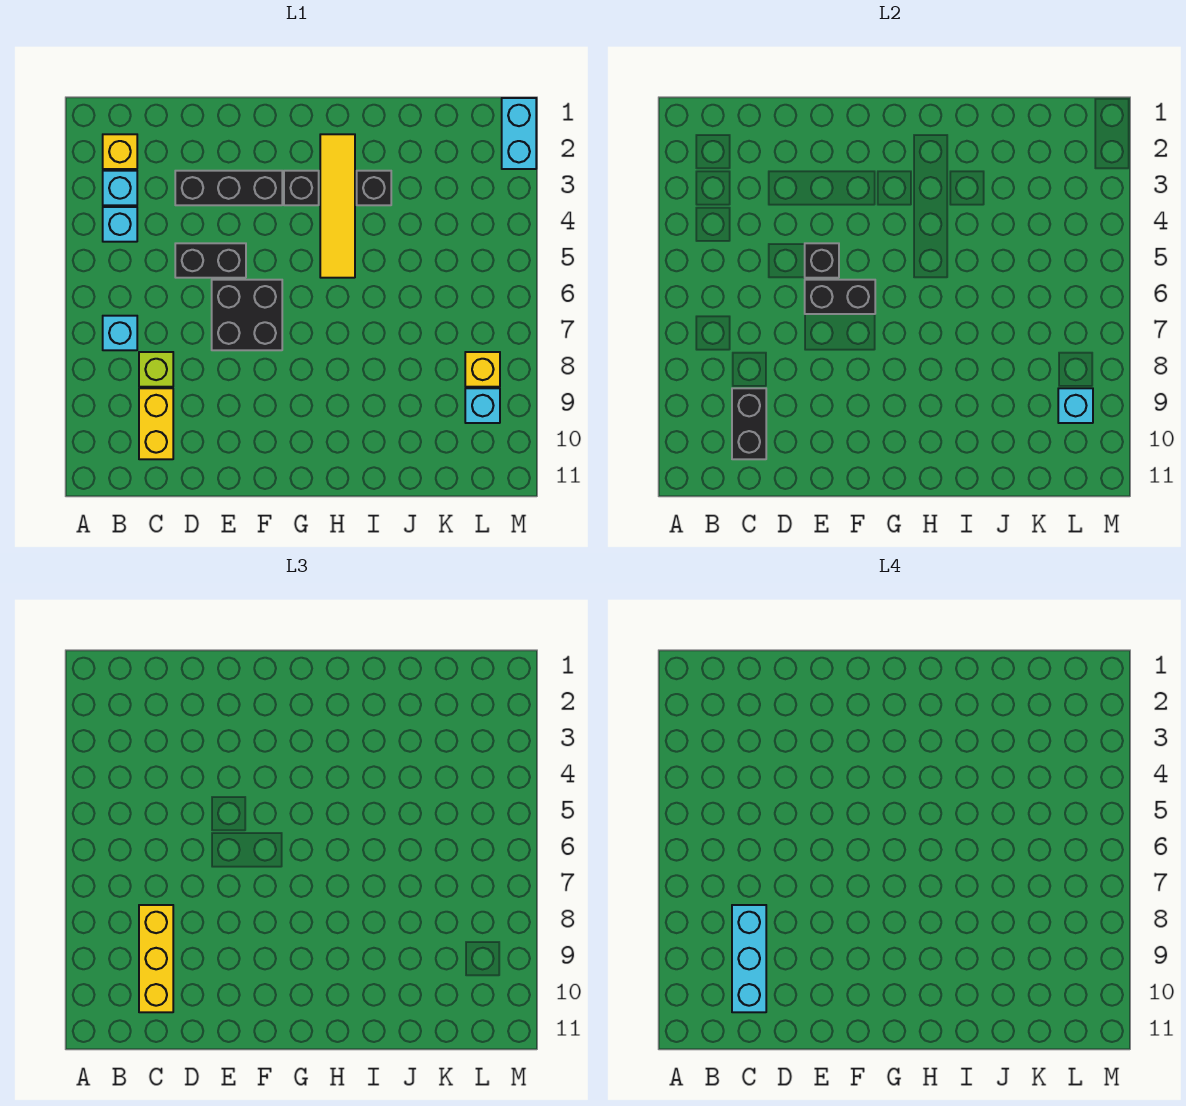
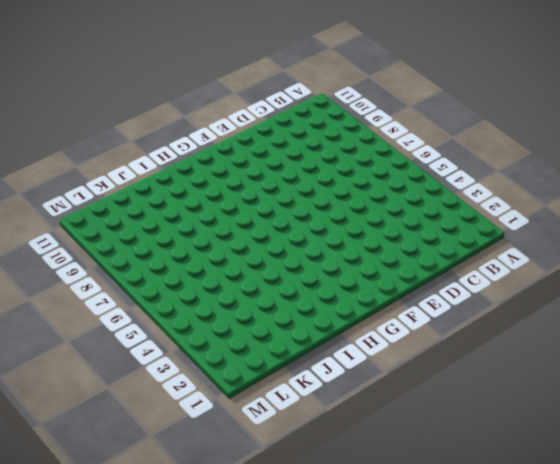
none -> yellow 1x1 brick [103,134,137,169]
none -> cyan 1x1 brick [103,171,137,205]
none -> cyan 1x1 brick [103,207,137,242]

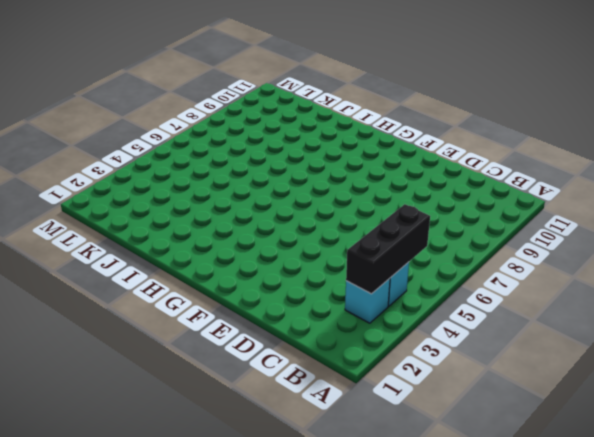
black 1x3 brick [346,204,430,294] -> black 1x3 brick turned to [175,171,282,205]
none -> yellow 1x1 brick [103,134,137,169]
none -> cyan 1x1 brick [103,316,137,350]
none -> lime 1x1 brick [139,352,173,387]

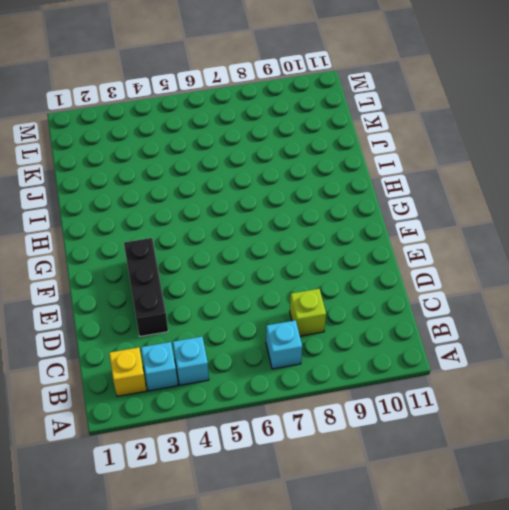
none -> yellow 1x2 brick [139,388,173,459]
none -> black 1x2 brick [175,243,246,278]
none -> black 2x2 brick [212,280,282,350]

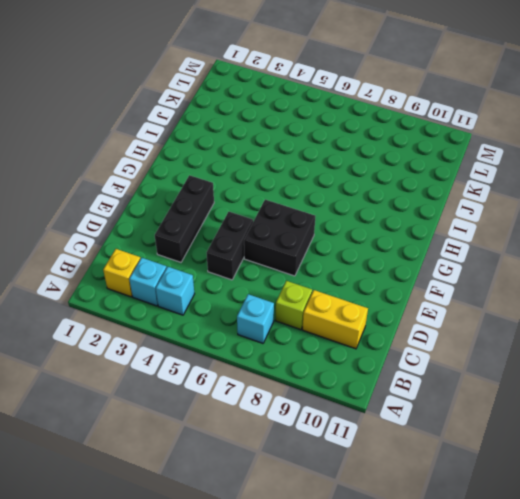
none -> black 1x1 brick [284,171,319,205]
none -> yellow 1x4 tile [320,134,355,278]
none -> black 1x1 brick [357,171,391,205]

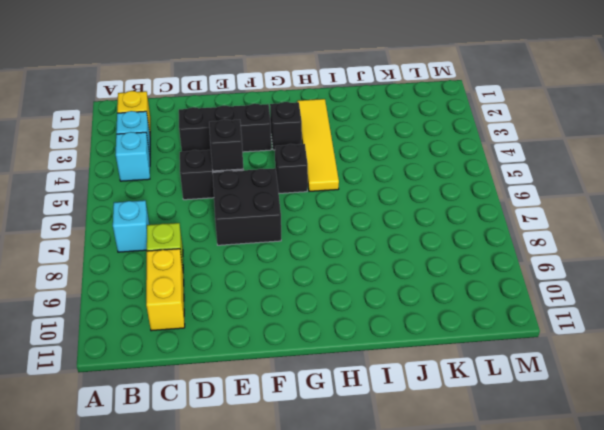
black 1x1 brick [275,144,308,193] -> black 1x1 brick moved to [357,171,391,205]
none -> yellow 1x1 brick [465,352,500,387]
none -> cyan 1x1 brick [465,388,500,423]
none -> cyan 1x2 brick [502,98,536,169]

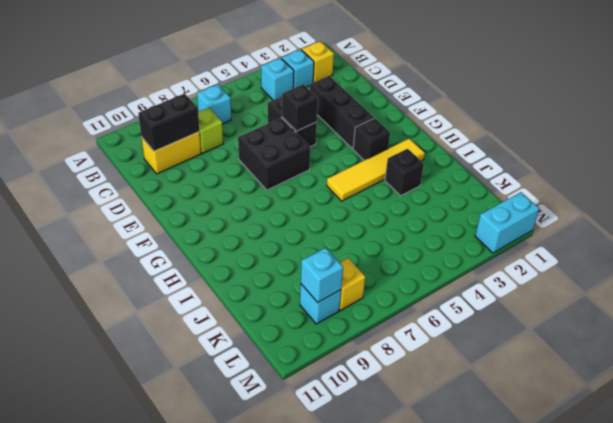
none -> black 1x2 brick [805,280,875,314]
none -> yellow 1x3 brick [139,905,173,1012]
none -> cyan 1x3 brick [732,905,766,1012]

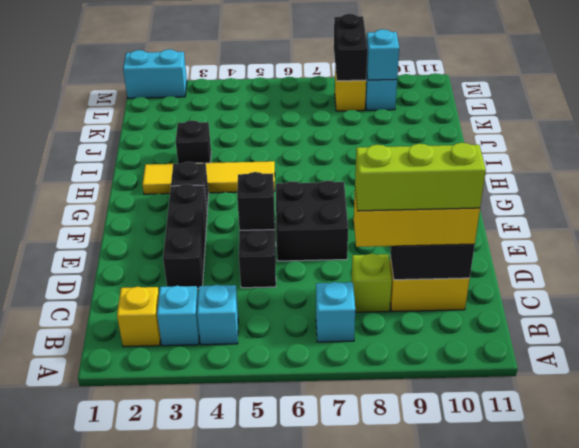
lime 1x3 brick [355,143,486,211] -> cyan 1x3 brick [732,905,766,1012]
black 1x2 brick [334,14,368,81] -> black 1x2 brick moved to [805,280,875,314]

